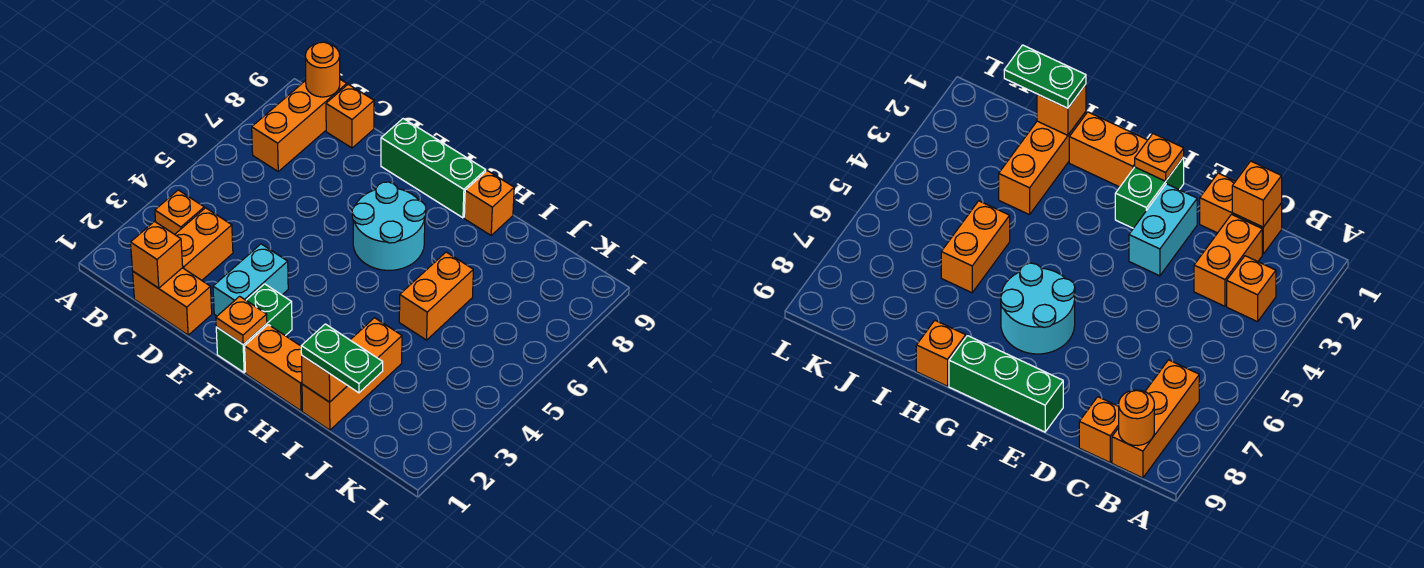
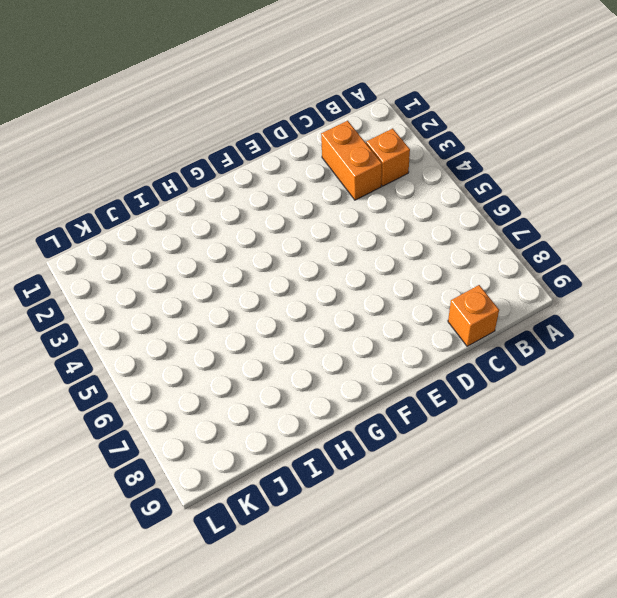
none -> orange 1x3 brick [252,79,347,171]
none -> orange 1x2 brick [133,268,212,335]
none -> cyan 1x2 brick [213,244,288,316]

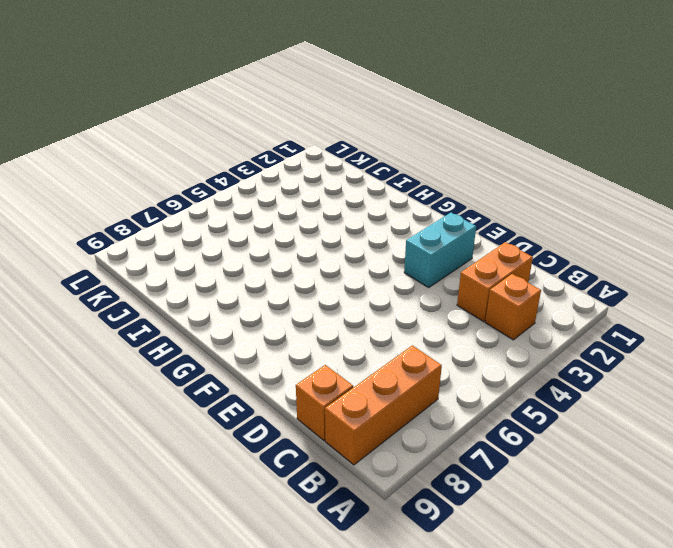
none -> orange 1x2 brick [133,268,212,335]
none -> green 1x3 brick [381,119,486,218]
none -> green 1x2 brick [216,284,292,373]

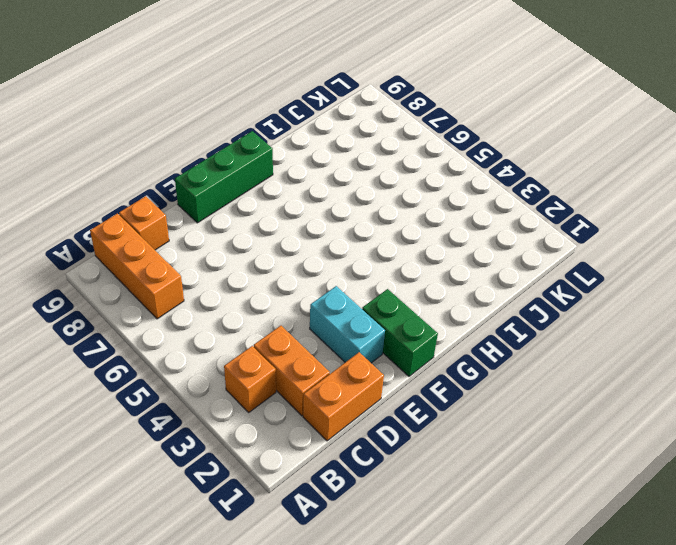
none -> cyan 2x2 round brick [352,182,426,270]
none -> orange 1x2 brick [245,325,302,411]
none -> orange 1x1 brick [464,171,514,235]

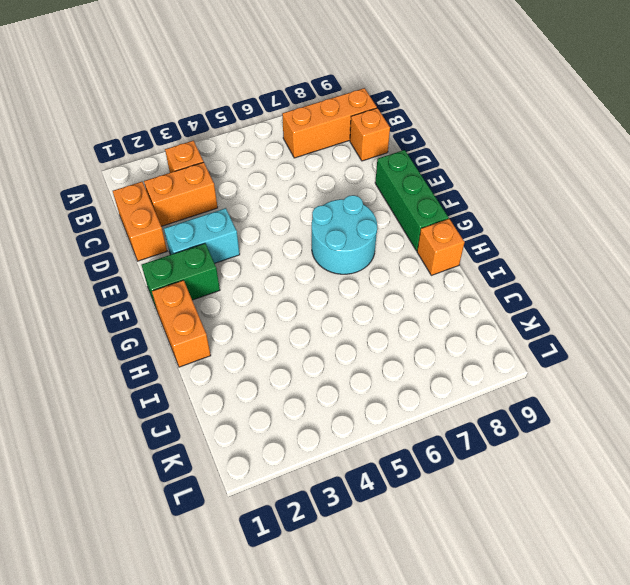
none -> orange 1x3 brick [302,318,402,430]
none -> orange 1x2 brick [399,252,473,340]
none -> orange 1x1 round brick [305,42,340,97]

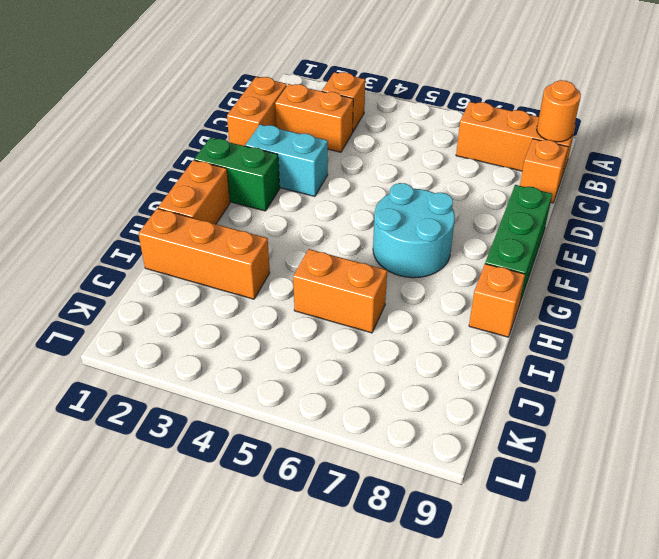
none -> orange 1x1 brick [131,222,183,288]
none -> orange 1x1 plate [216,296,267,344]
none -> orange 1x1 brick [302,356,347,402]

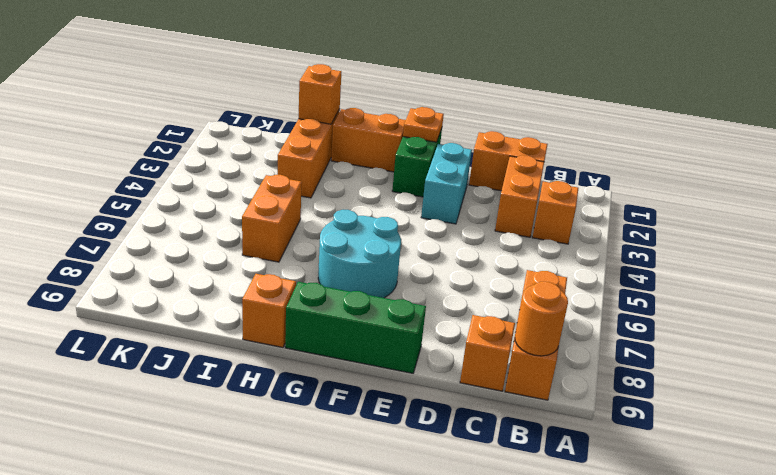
none -> orange 1x1 brick [131,222,183,288]
none -> green 1x2 plate [301,324,383,393]

